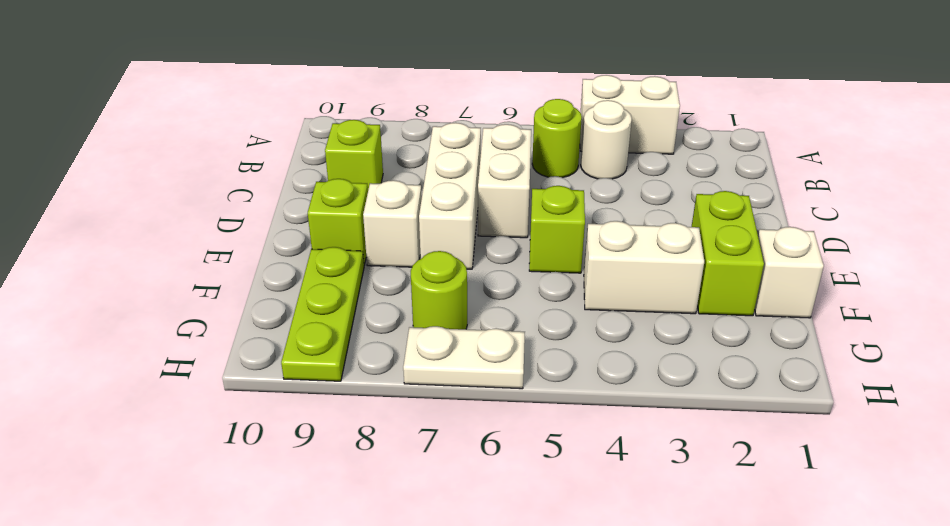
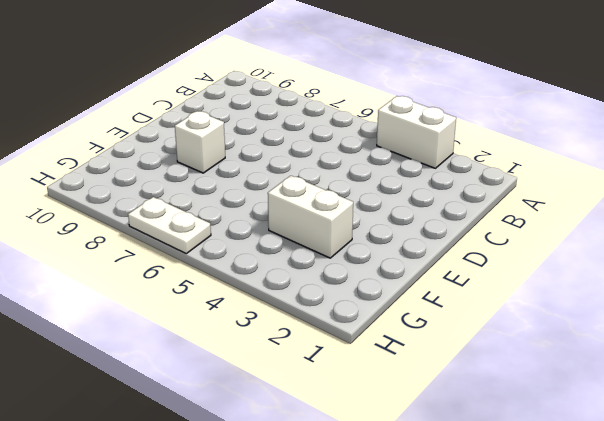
none -> white 1x1 round brick [581,100,632,179]
none -> lime 1x1 round brick [532,99,582,178]
none -> white 1x2 brick [478,124,531,238]

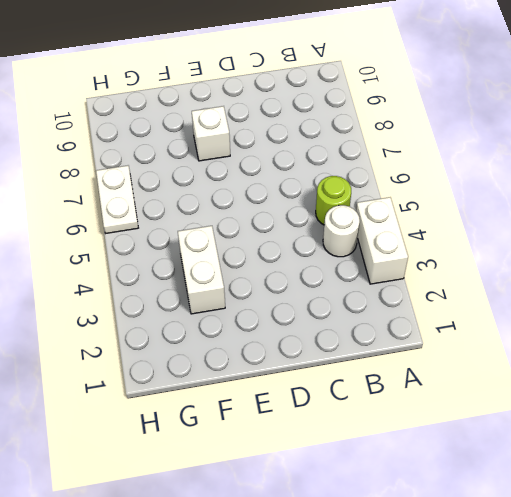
none -> white 1x2 brick [478,124,531,238]
none -> white 1x3 brick [419,123,481,269]
none -> lime 1x1 brick [325,120,383,190]

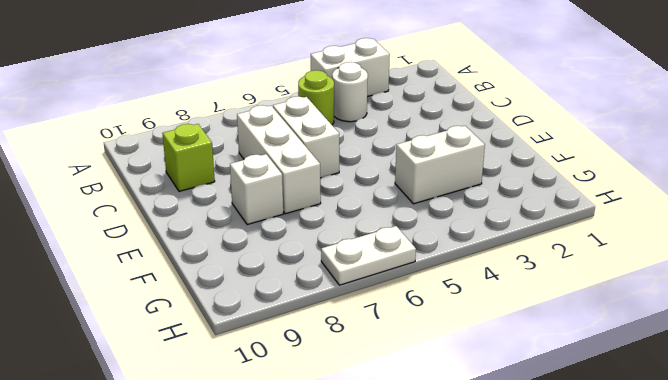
none -> lime 1x2 brick [692,191,764,316]
none -> lime 1x1 brick [529,186,585,273]
none -> lime 1x1 brick [308,179,368,265]

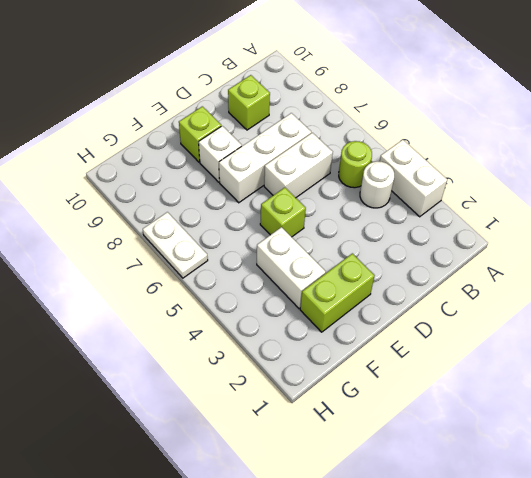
none -> white 1x1 brick [755,227,824,318]
none -> lime 1x3 plate [281,247,364,381]
none -> lime 1x1 round brick [411,251,467,329]

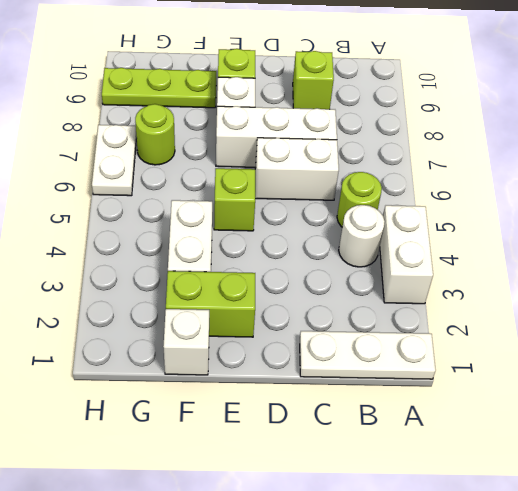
white 1x3 plate [300,331,436,379] -> none

